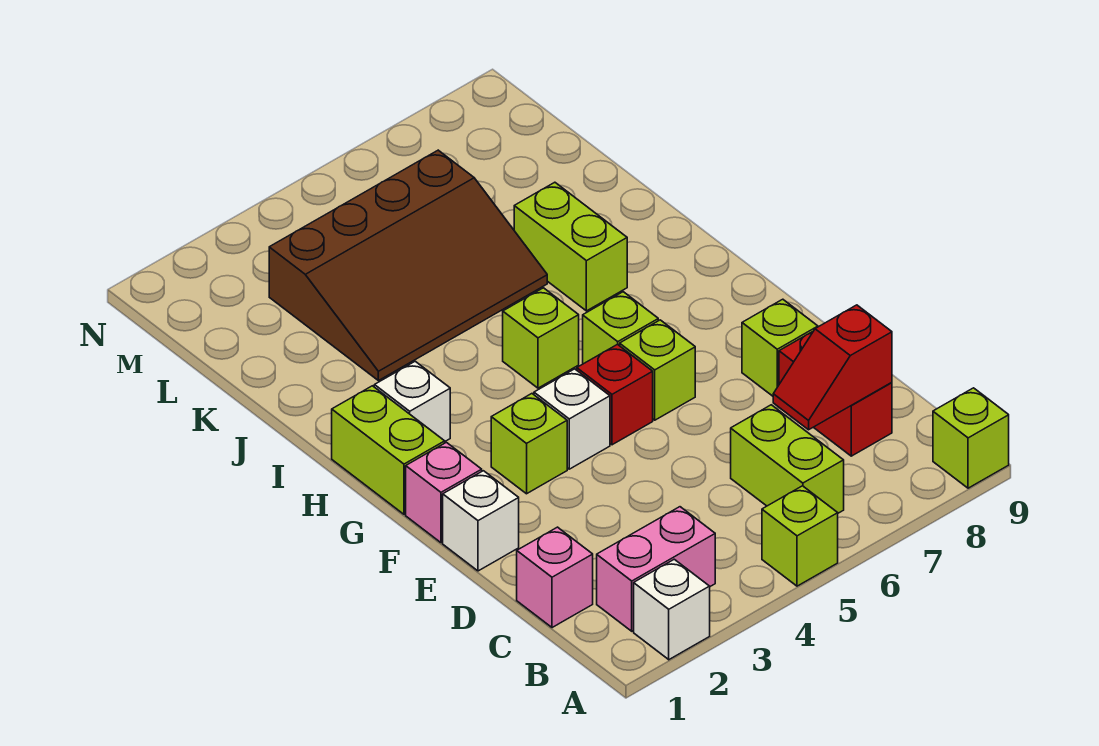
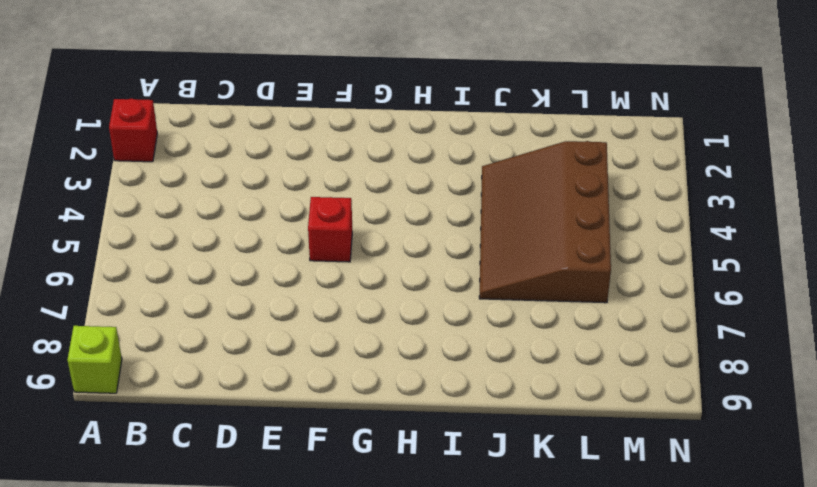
red 1x1 brick [109,99,157,162] -> white 1x1 brick [634,559,710,660]
none -> lime 1x1 brick [762,486,838,586]
none -> pink 1x2 brick [597,507,715,631]
none -> lime 1x2 brick [731,405,844,513]

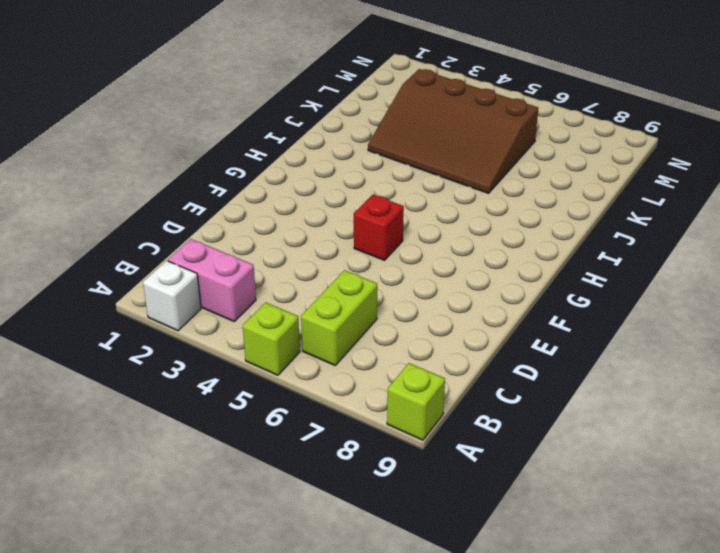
none -> pink 1x1 brick [517,527,593,628]
none -> red 1x2 brick [779,332,892,456]
none -> white 1x1 brick [443,471,519,571]

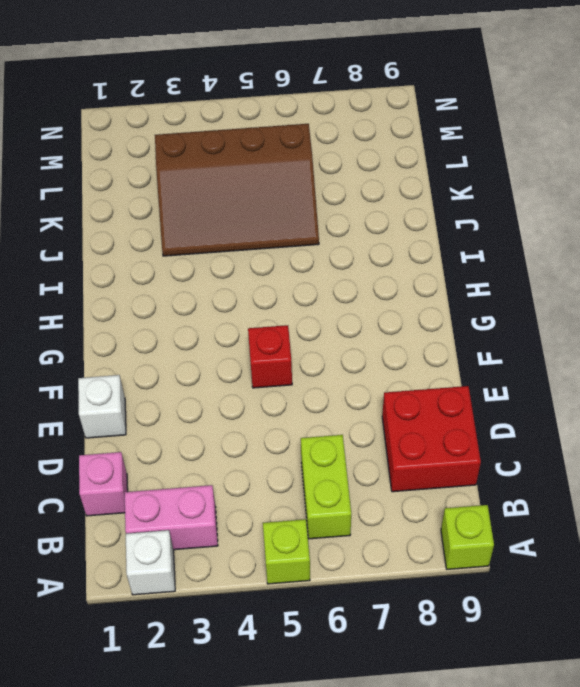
red 2x2 brick [382,386,481,492] -> red 1x2 brick [779,332,892,456]
none -> lime 1x1 brick [742,299,818,396]
none -> pink 1x1 brick [406,442,482,543]
none -> lime 1x1 brick [491,394,567,494]

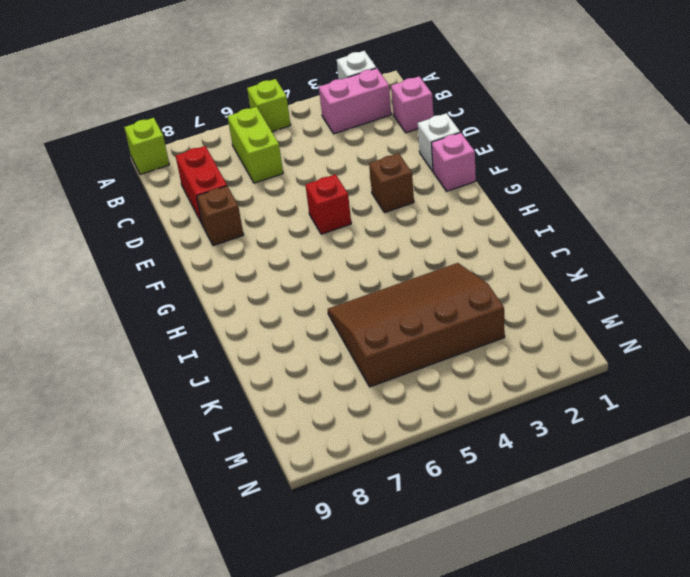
brown 1x1 brick [197,186,243,246] -> lime 1x1 brick [742,299,818,396]
brown 1x1 brick [369,153,414,213] -> lime 1x1 brick [491,394,567,494]
none -> white 1x1 brick [534,369,610,469]
none -> lime 1x1 brick [620,320,695,420]
none -> lime 1x2 brick [332,386,445,514]

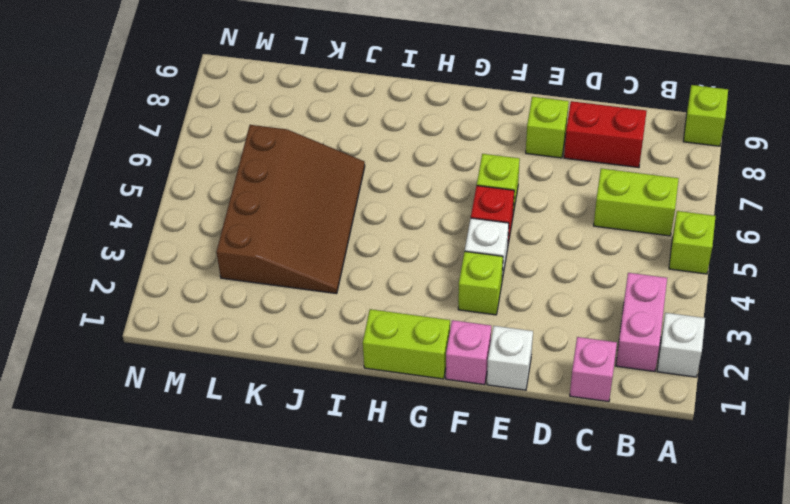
none -> lime 1x1 brick [583,292,658,364]
none -> white 1x1 brick [374,361,450,441]
none -> lime 1x1 brick [503,288,579,388]

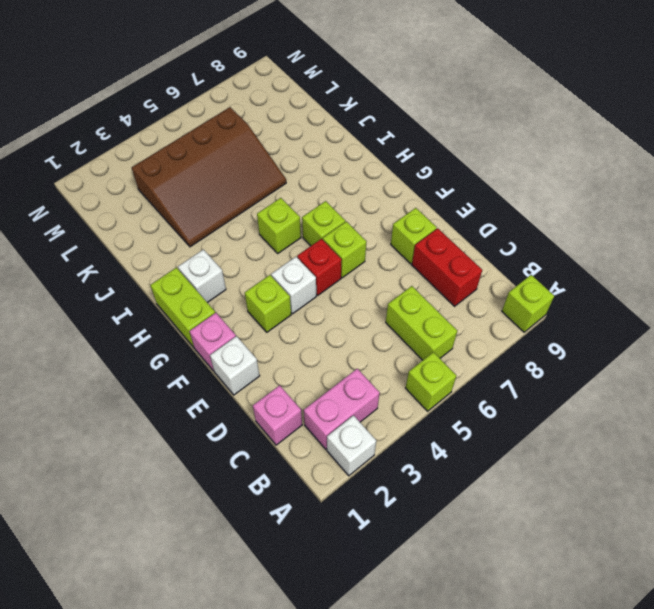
none -> lime 1x2 brick [514,182,627,311]
none -> red 1x2 slope [773,305,892,430]

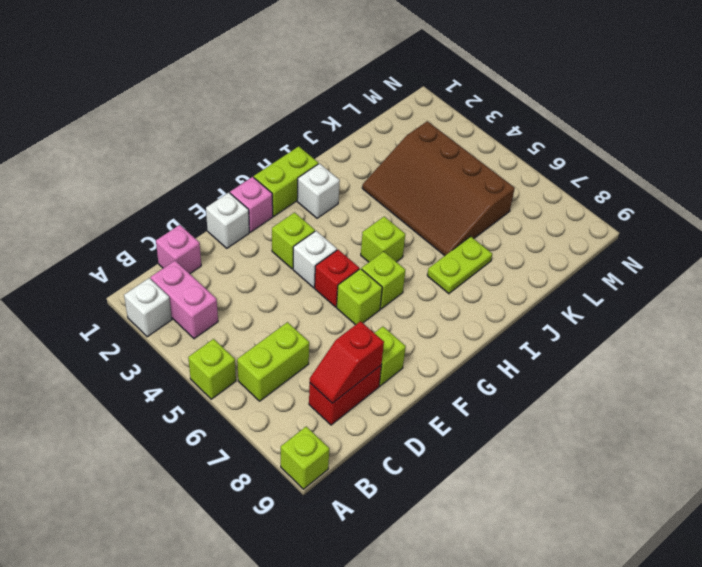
red 1x2 slope [310,321,384,403] -> red 1x2 slope turned to [773,305,892,430]
lime 1x2 plate [427,236,492,294] -> lime 1x2 brick [514,182,627,311]

